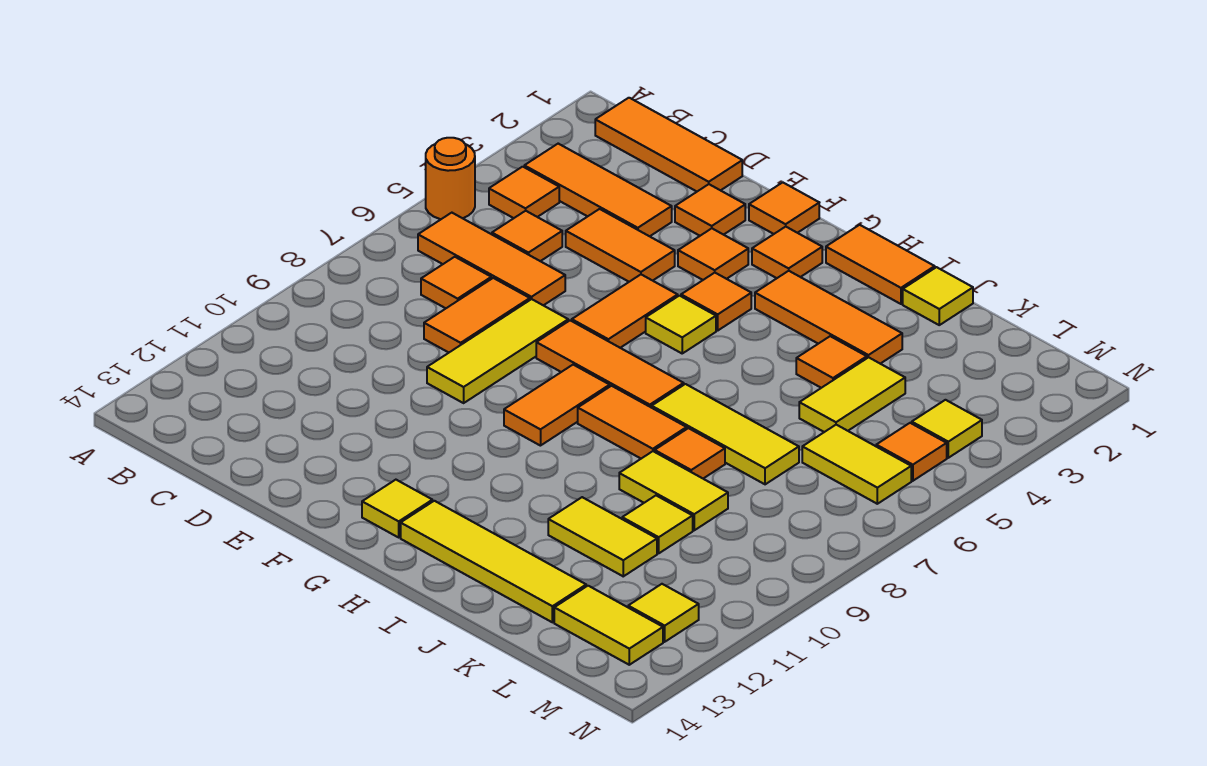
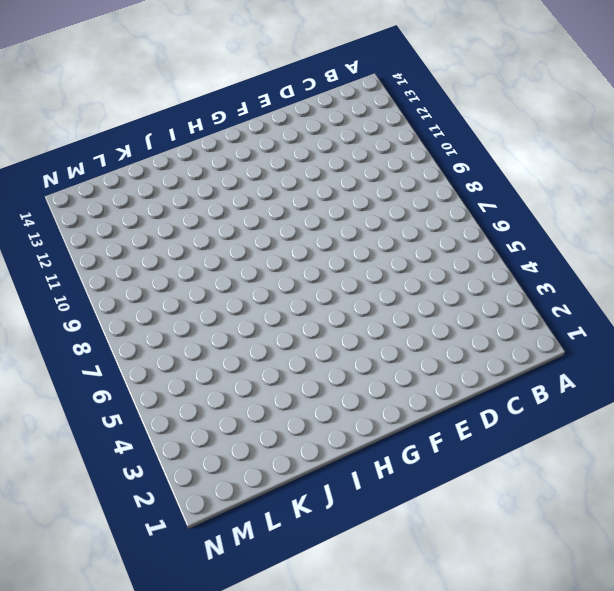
none -> orange 1x1 round brick [426,138,475,219]
none -> orange 1x3 tile [595,98,742,191]
none -> orange 1x3 tile [524,144,672,236]
none -> orange 1x1 tile [489,167,559,218]

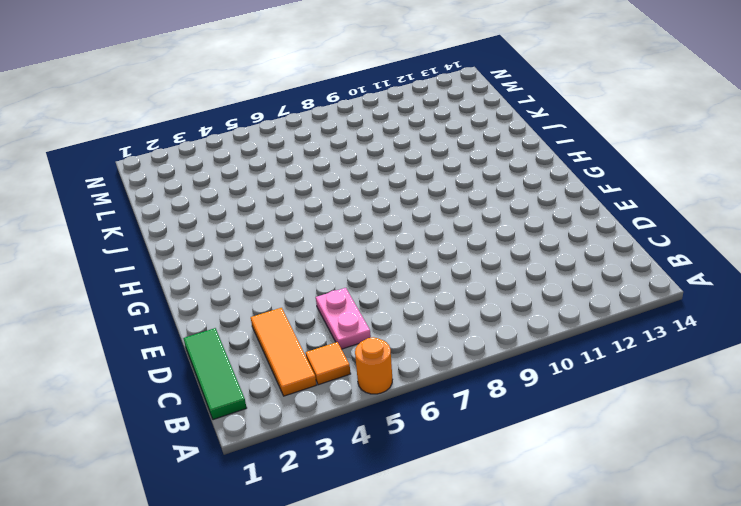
green 1x3 tile [183,328,247,420] -> orange 1x3 tile [595,98,742,191]
pink 1x2 plate [316,288,371,349] -> orange 1x1 tile [492,211,562,261]
none -> orange 1x3 tile [418,213,565,305]
none -> orange 1x1 tile [421,257,491,308]
none -> orange 1x2 tile [566,209,675,282]
none -> orange 1x2 tile [424,278,530,352]

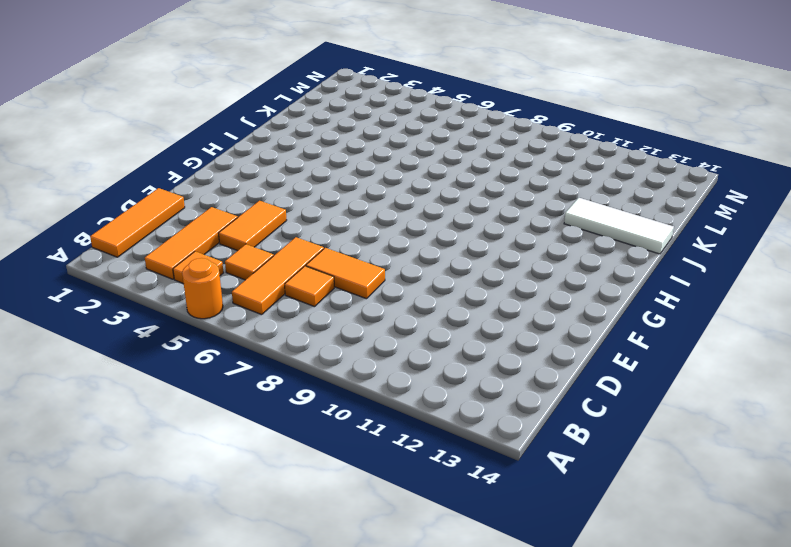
white 1x3 tile [564,198,674,254] -> yellow 1x4 tile [401,501,586,622]
none -> orange 1x1 tile [675,184,745,236]
none -> yellow 1x3 tile [427,299,568,403]
none -> orange 1x1 tile [749,182,819,234]
none -> orange 1x1 tile [678,229,748,280]

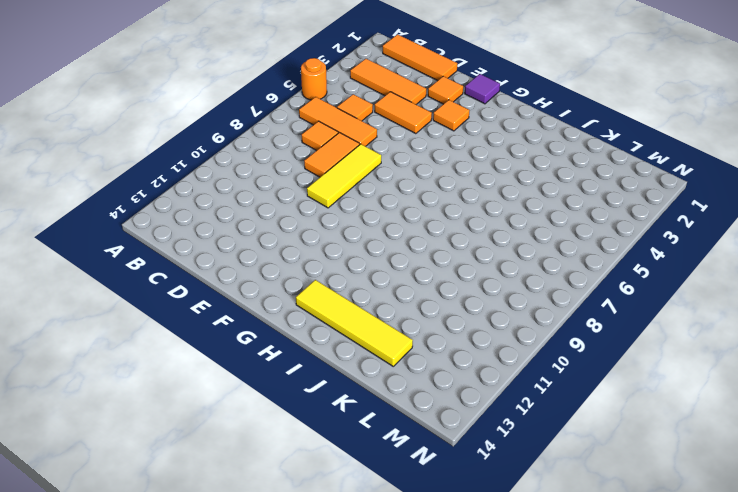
purple 1x1 tile [465,74,500,104] -> orange 1x1 tile [749,182,819,234]
none -> orange 1x1 tile [489,167,559,218]
none -> orange 1x2 tile [572,275,678,348]
none -> orange 1x3 tile [536,320,684,408]
none -> orange 1x1 tile [752,227,822,278]

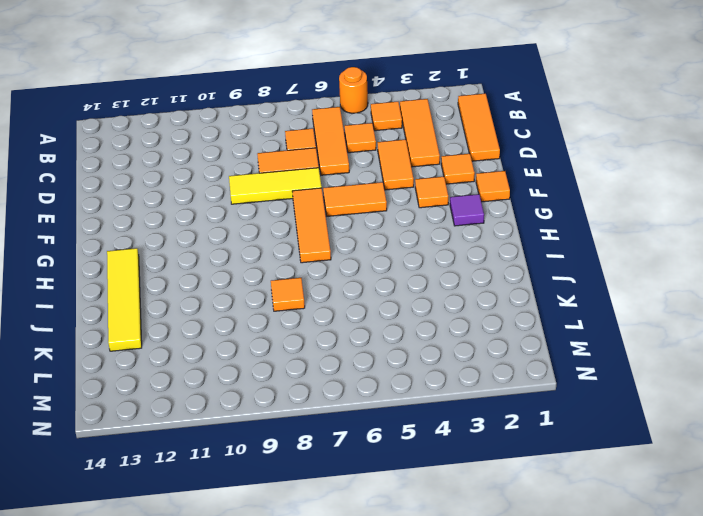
purple 1x1 tile [450,194,484,226] -> orange 1x1 tile [752,227,822,278]
none -> orange 1x1 tile [681,273,751,330]
none -> yellow 1x1 tile [646,296,716,353]
none -> orange 1x2 tile [504,365,610,446]
none -> yellow 1x1 tile [362,480,432,537]

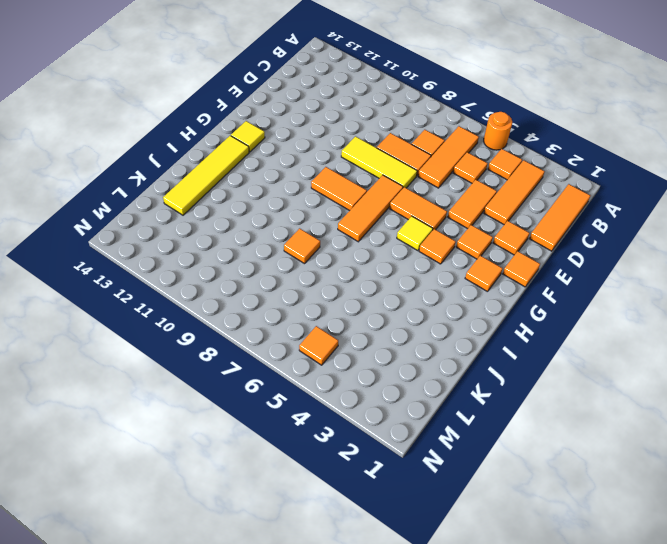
none -> orange 1x2 tile [826,225,935,304]
none -> orange 1x3 tile [755,271,902,364]
none -> orange 1x2 tile [578,386,687,459]
none -> yellow 1x3 tile [652,384,799,484]

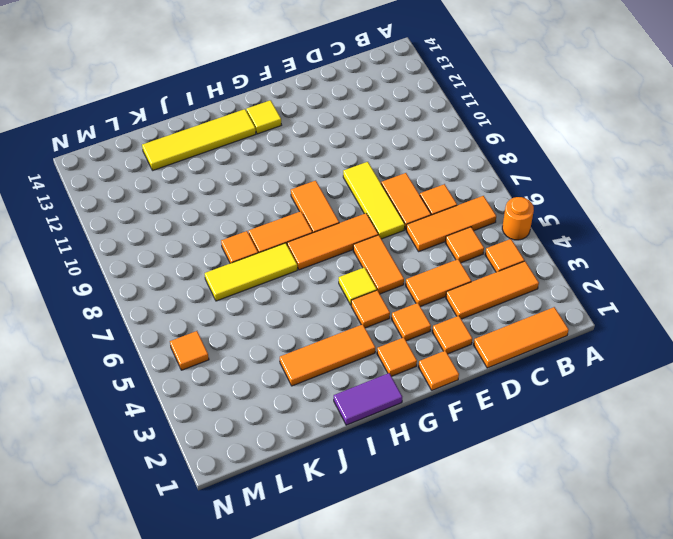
purple 1x2 tile [334,373,402,425] -> orange 1x2 tile [826,225,935,304]
none -> yellow 1x1 tile [903,267,973,325]
none -> orange 1x1 tile [796,336,867,388]
none -> yellow 1x2 tile [619,451,728,530]
none -> yellow 1x2 tile [548,497,657,576]

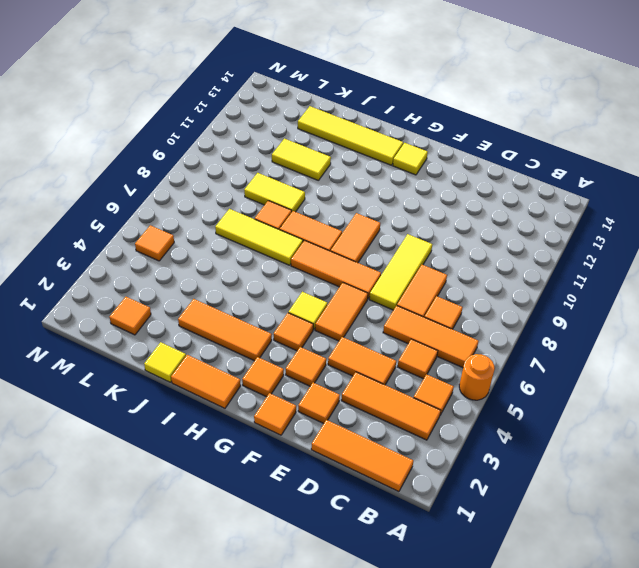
orange 1x1 tile [110,297,151,335] -> orange 1x1 tile moved to [796,336,867,388]
none -> yellow 1x2 tile [799,357,905,432]
none -> yellow 1x1 tile [622,496,693,553]
none -> yellow 1x2 tile [802,425,911,504]
none -> yellow 1x2 tile [554,586,663,665]

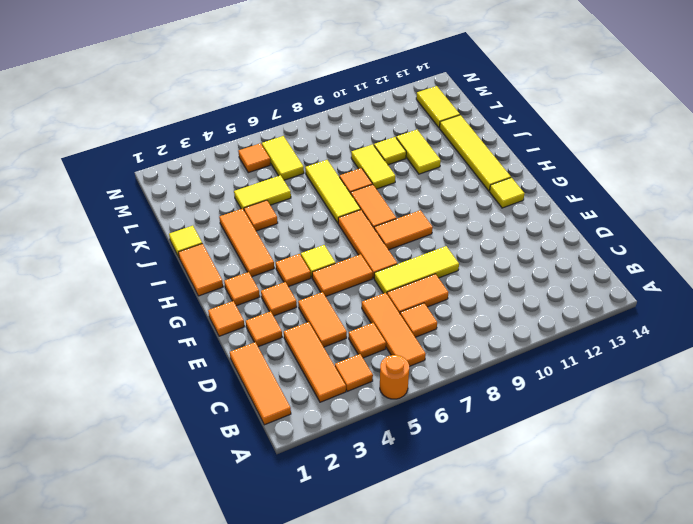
none -> yellow 1x1 tile [912,400,982,458]
none -> yellow 1x1 tile [628,584,699,642]

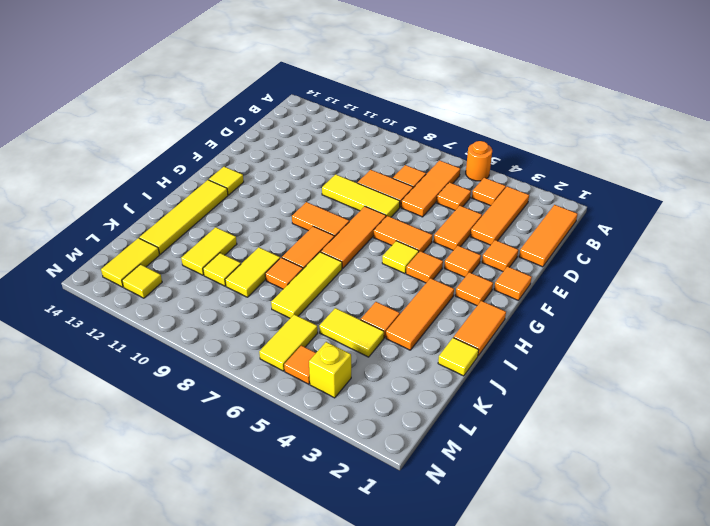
yellow 1x1 brick [309,342,351,398] -> yellow 1x1 tile [912,400,982,458]

